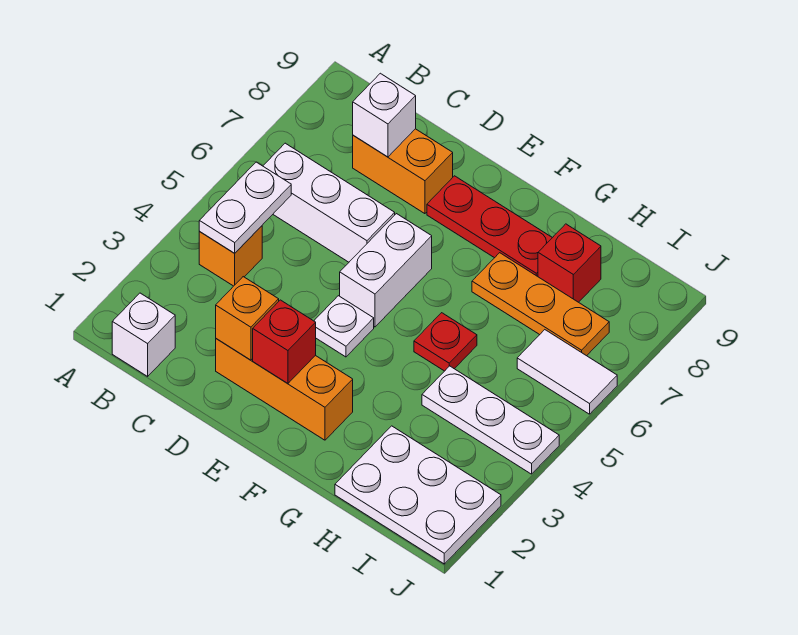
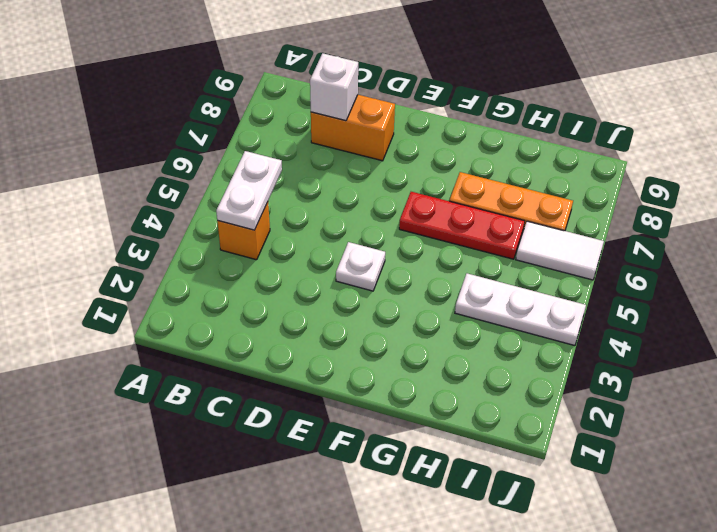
red 1x3 plate [399,192,525,259] -> red 1x3 plate moved to [427,176,552,276]
none -> white 1x1 brick [112,293,175,376]
none -> white 1x3 brick [263,143,395,262]
none -> orange 1x3 brick [216,339,353,440]

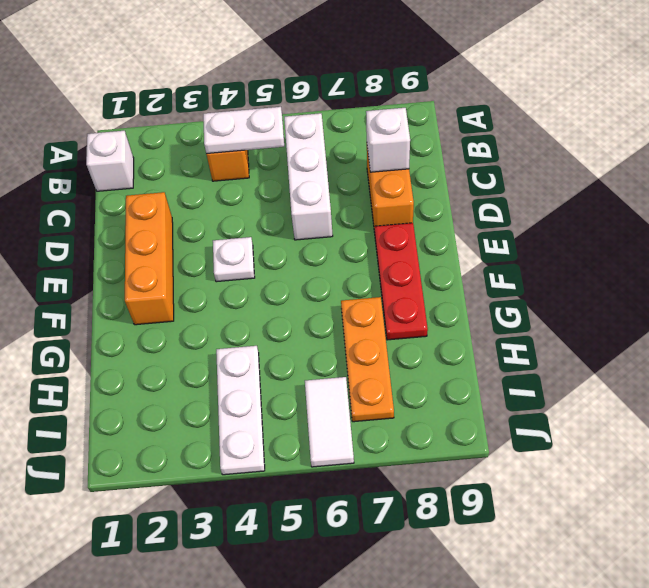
none -> white 1x2 brick [340,214,432,327]
none -> red 1x1 plate [414,313,477,371]
none -> white 2x3 plate [335,426,501,564]

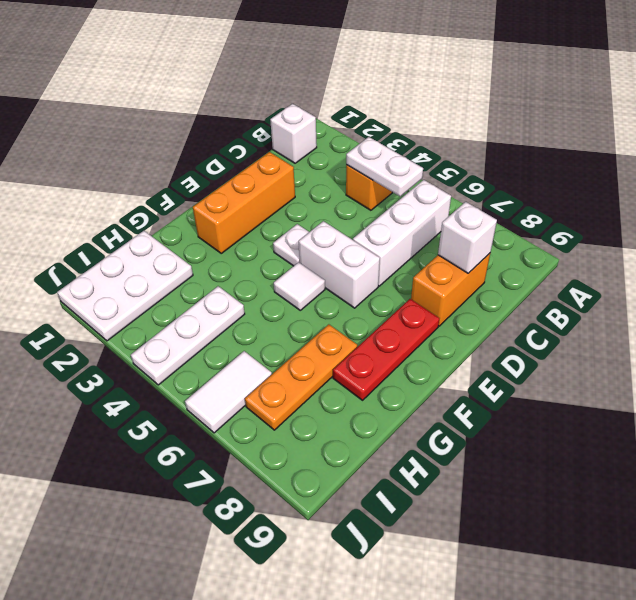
white 1x1 tile [274,262,325,310] -> none
none -> red 1x1 plate [414,313,477,371]
none -> red 1x1 brick [538,224,601,302]
none -> orange 1x1 brick [216,277,279,360]

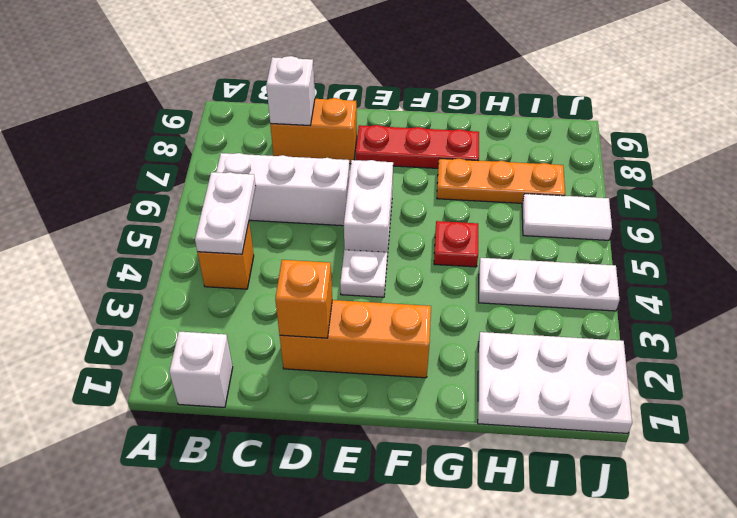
none -> red 1x1 brick [538,224,601,302]
none -> red 1x1 brick [253,300,316,384]

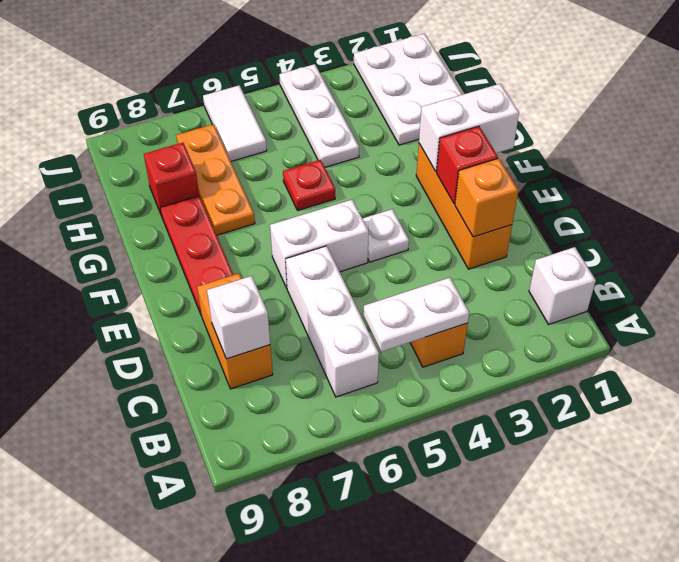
white 1x2 brick [419,84,519,172] -> none

